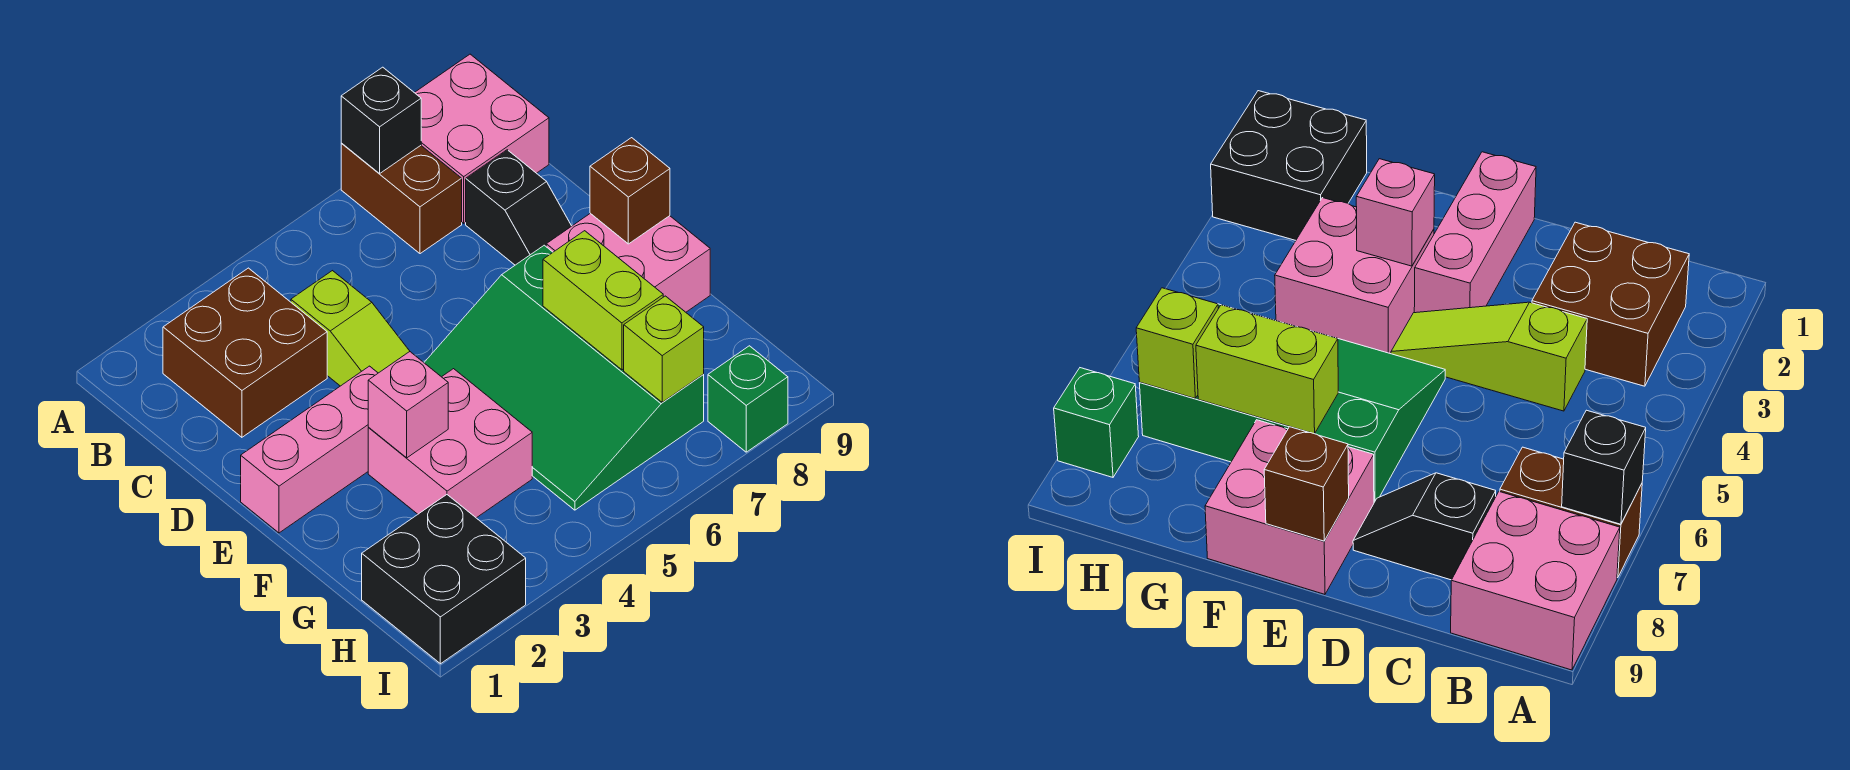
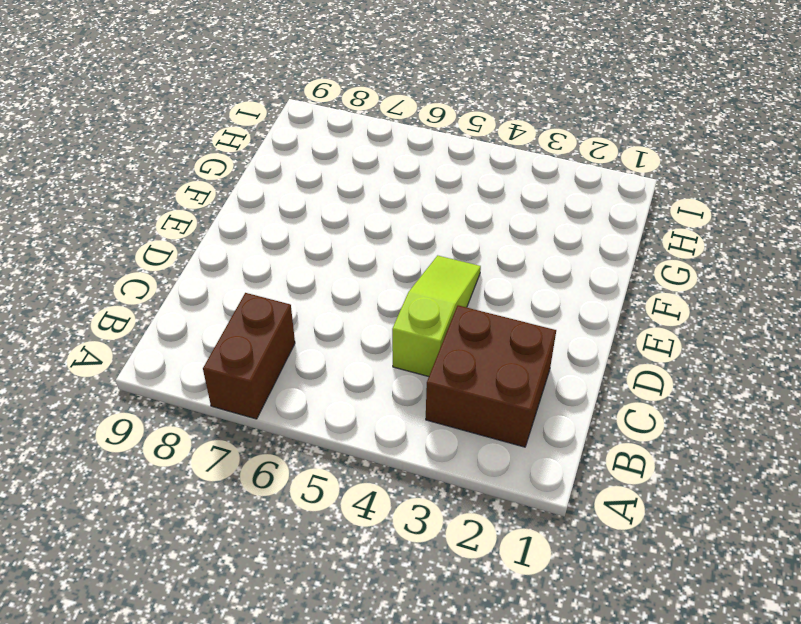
none -> pink 2x2 brick [415,54,549,223]
none -> black 1x2 slope [466,150,571,265]
none -> pink 1x3 brick [241,366,378,533]

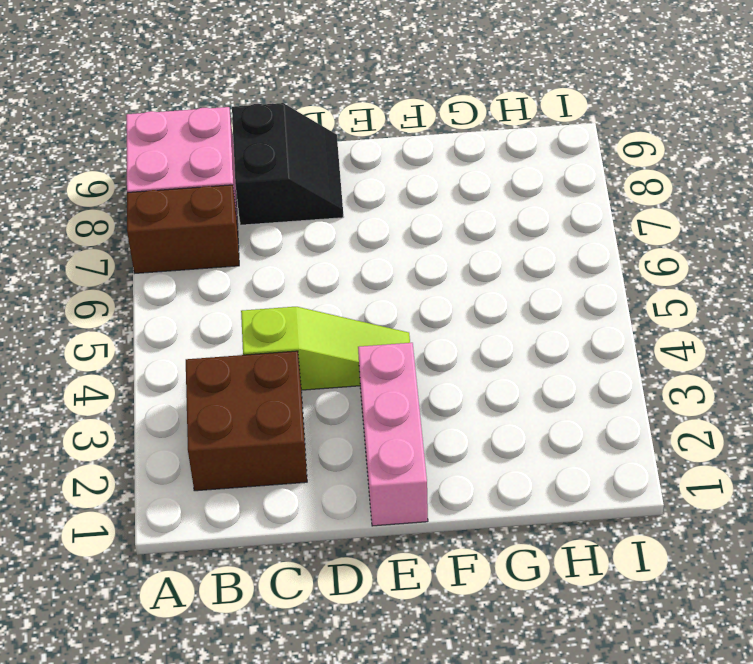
black 2x2 slope [232,103,343,225] -> black 1x2 slope [466,150,571,265]
none -> green 3x4 slope [424,245,704,510]
none -> pink 2x2 brick [546,213,710,312]
none -> pink 2x2 brick [368,369,532,518]

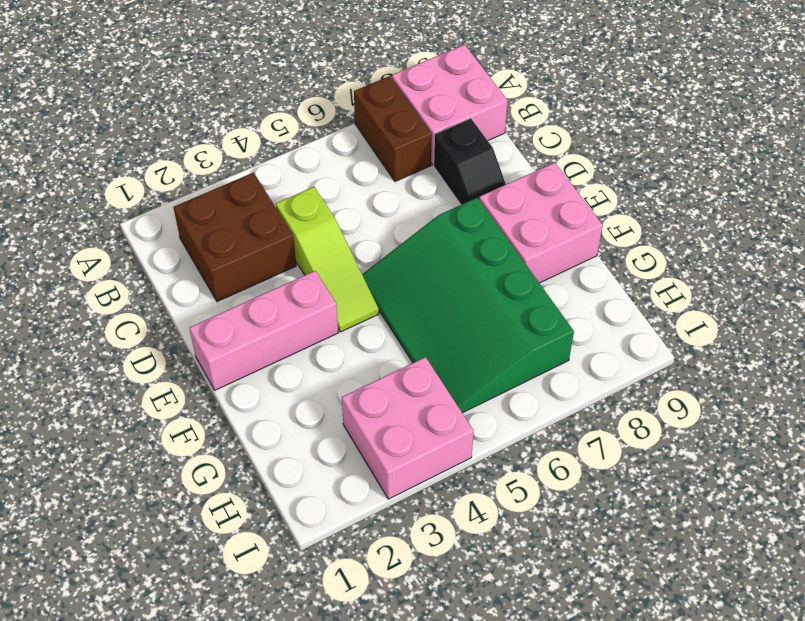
pink 2x2 brick [342,357,474,499] -> pink 2x2 brick moved to [368,369,532,518]
none -> black 2x2 brick [362,495,526,664]
none -> green 1x1 brick [708,346,788,452]
none -> black 1x1 brick [341,67,421,173]

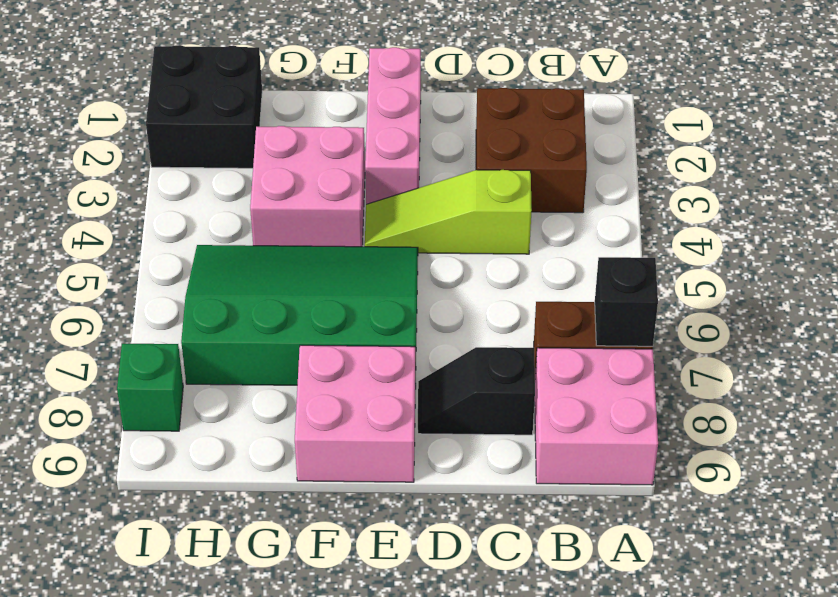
none -> brown 1x1 brick [590,138,670,244]
none -> pink 1x1 brick [368,352,448,458]
none -> lime 1x2 brick [543,231,663,370]

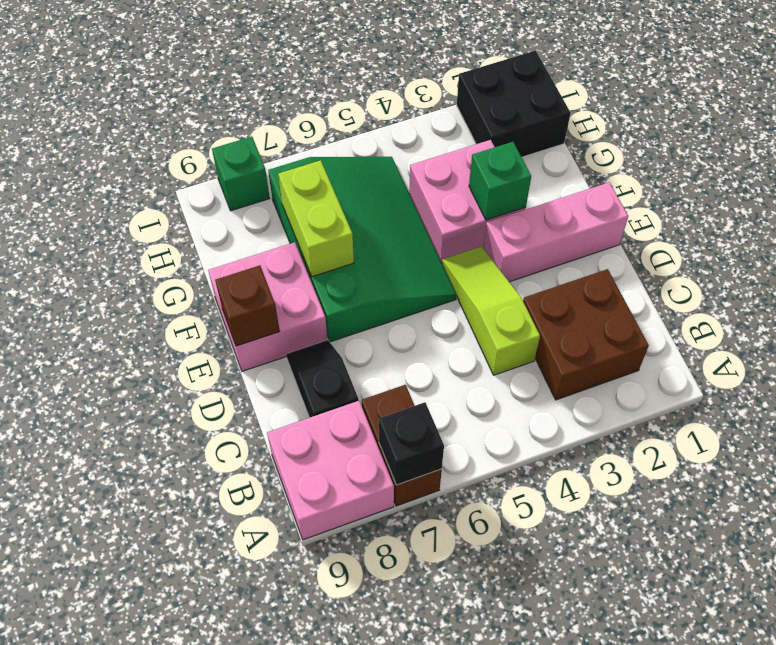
green 1x1 brick [469,142,531,220] -> pink 1x1 brick [368,352,448,458]
none -> lime 1x1 brick [624,296,704,402]

